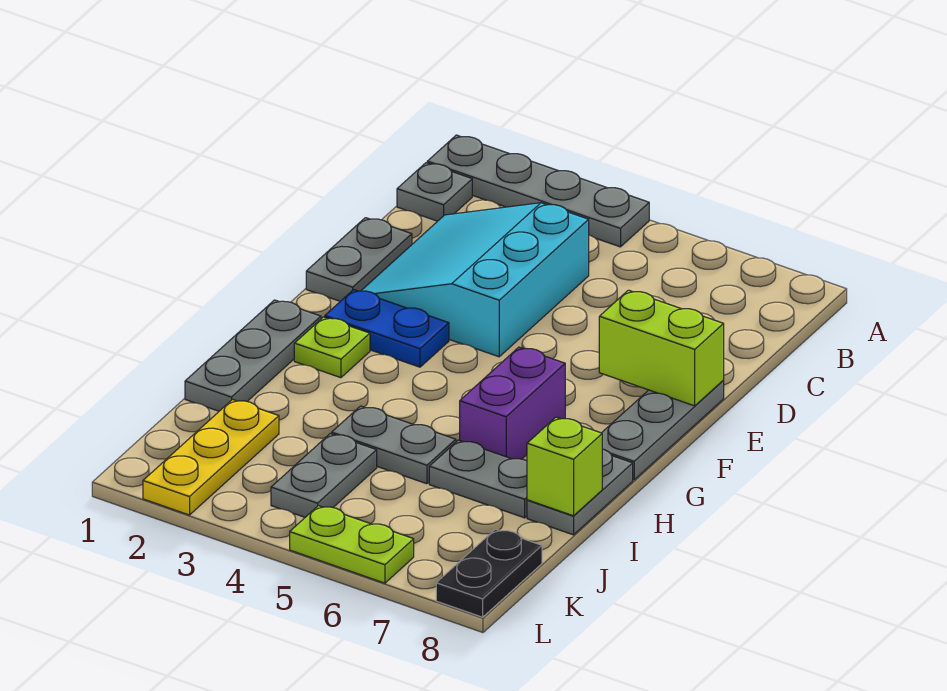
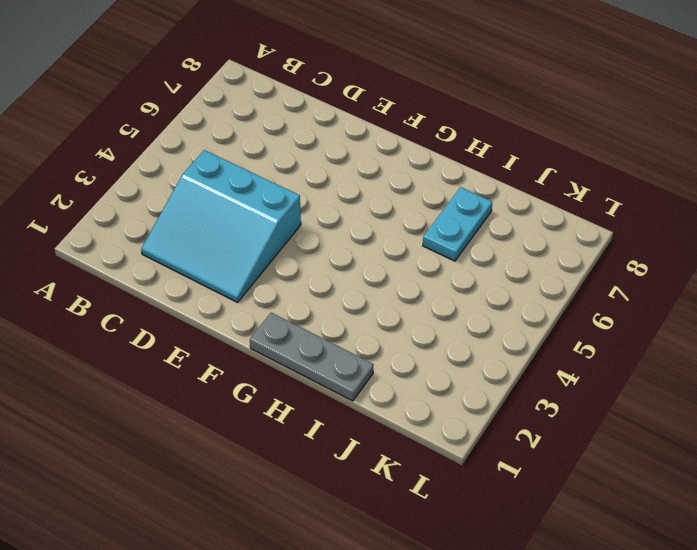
cyan 1x2 plate [423,187,492,261] -> grey 1x2 plate [429,440,527,518]
none -> grey 1x4 plate [427,135,649,247]
none -> grey 1x1 plate [397,163,472,221]
none -> grey 1x2 plate [306,218,412,301]

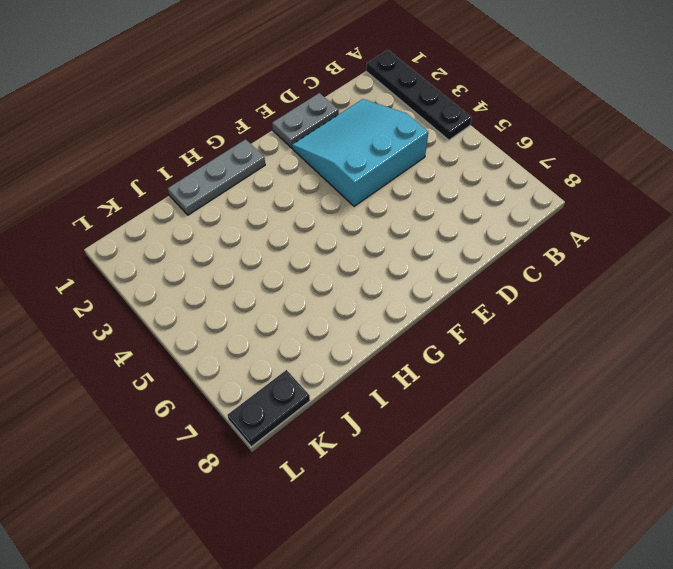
black 1x4 plate [366,50,472,140] -> grey 1x4 plate [427,135,649,247]
none -> grey 1x1 plate [397,163,472,221]
none -> grey 1x3 plate [602,381,724,480]
none -> blue 1x2 plate [325,290,449,367]

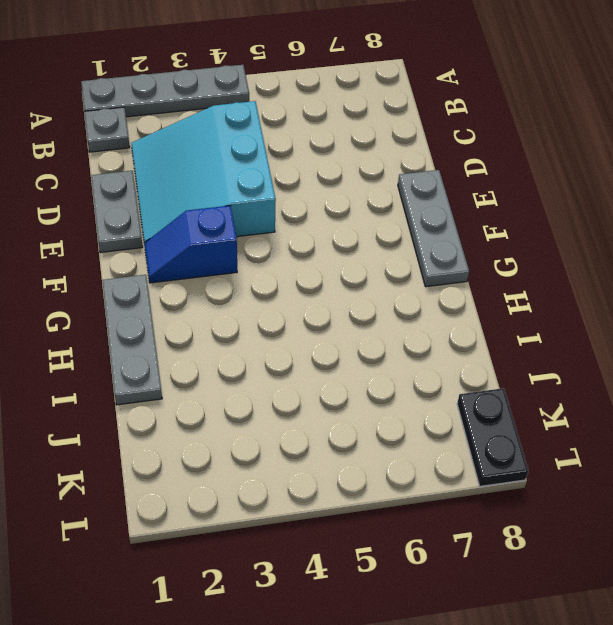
blue 1x2 slope [144,206,237,283] -> blue 1x2 plate [325,290,449,367]
none -> lime 1x1 plate [294,317,370,378]
none -> purple 1x2 brick [460,347,565,459]
none -> grey 1x2 plate [527,449,633,535]

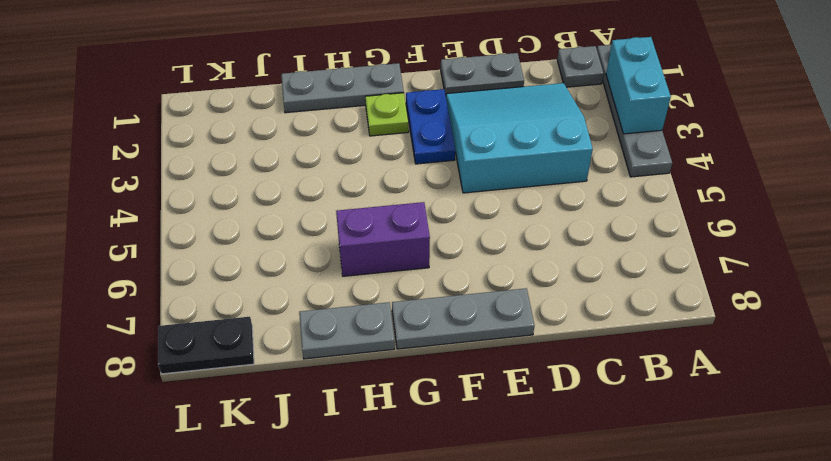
cyan 1x2 brick [606,37,671,134] -> none
none -> grey 1x2 plate [332,406,456,484]
none -> grey 1x2 plate [429,440,527,518]
none -> yellow 1x3 plate [143,400,279,515]

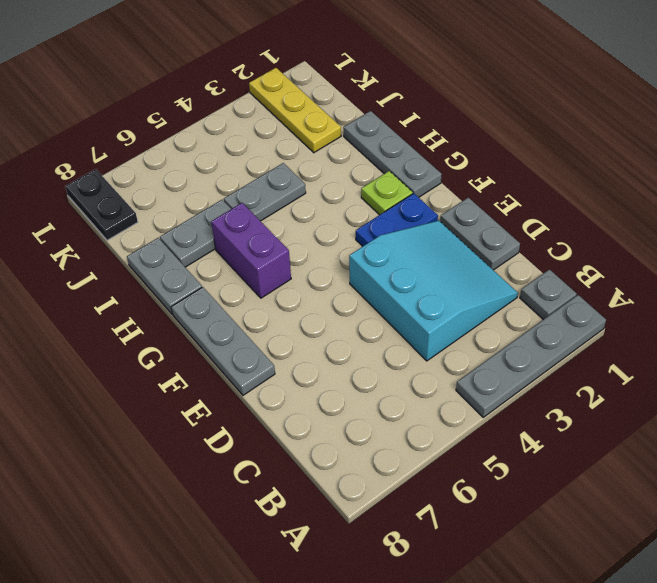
none -> grey 1x2 plate [271,434,377,517]
none -> lime 1x2 plate [290,506,414,583]
none -> lime 1x2 brick [599,290,724,406]

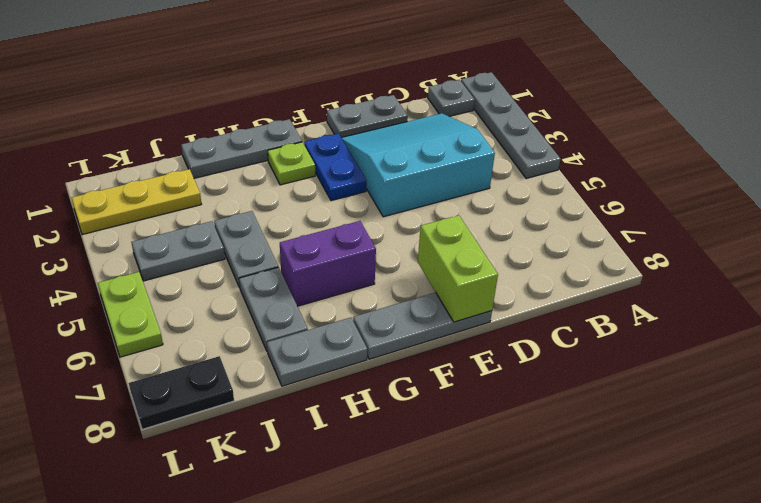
none -> lime 1x1 brick [527,417,602,516]

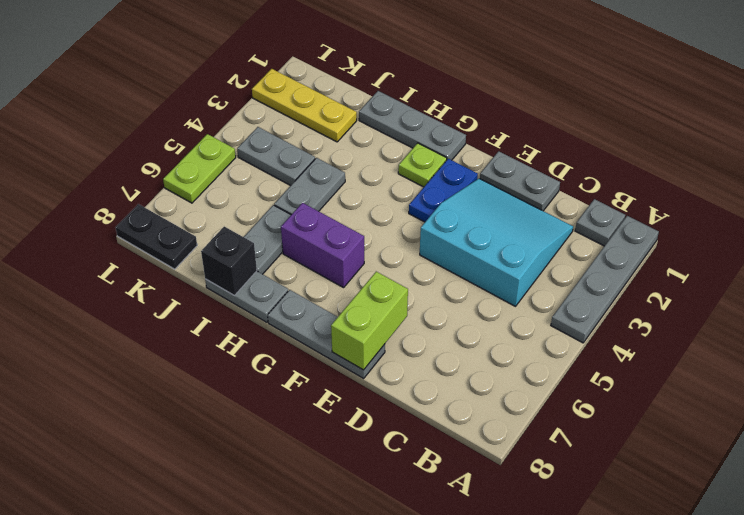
black 1x1 brick [201,227,257,295] -> lime 1x1 brick [527,417,602,516]

